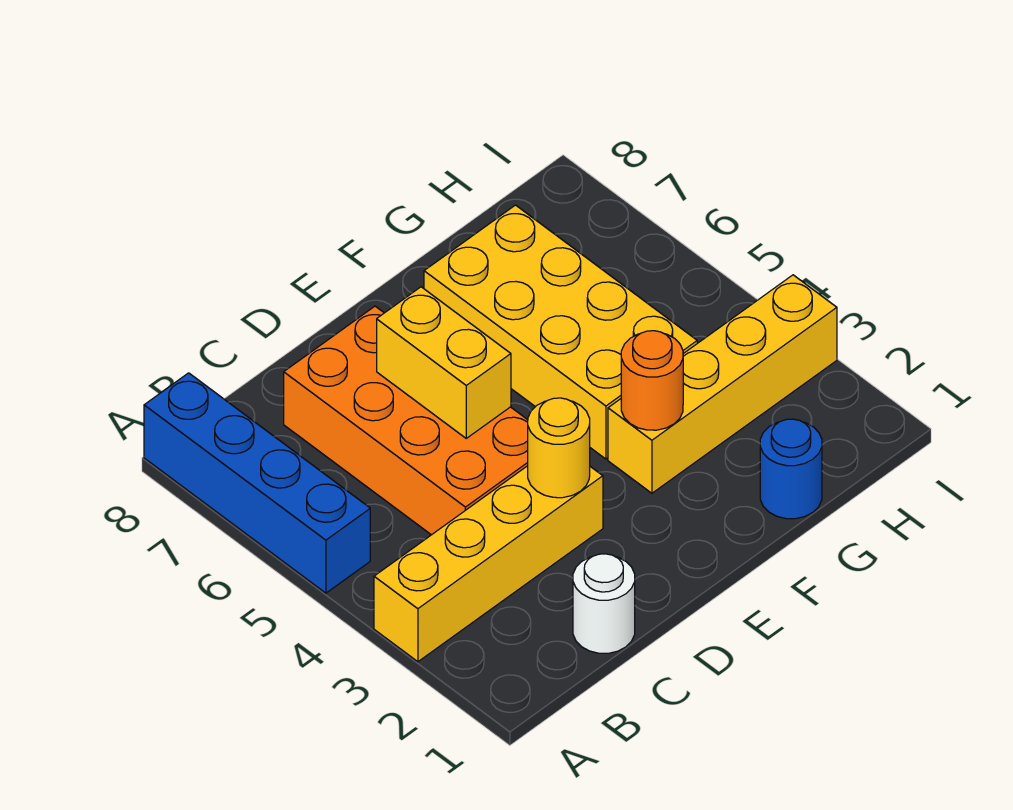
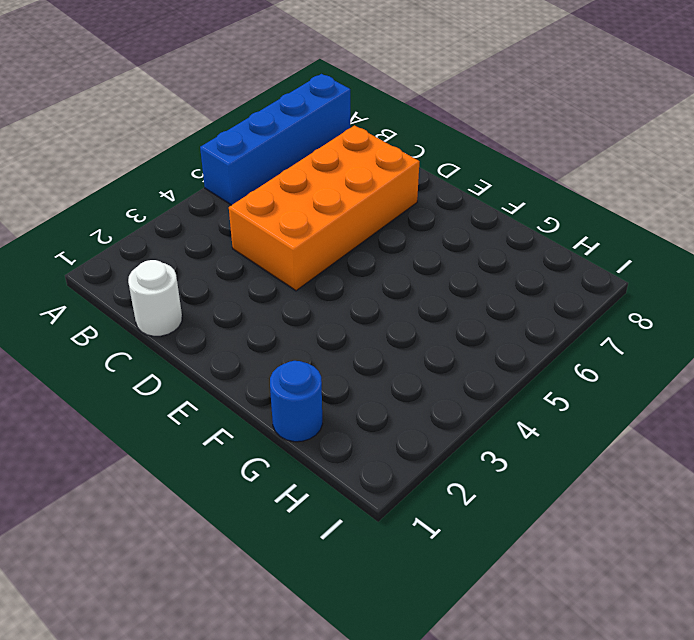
none -> yellow 1x4 brick [374,466,603,662]
none -> yellow 1x4 brick [608,275,837,493]

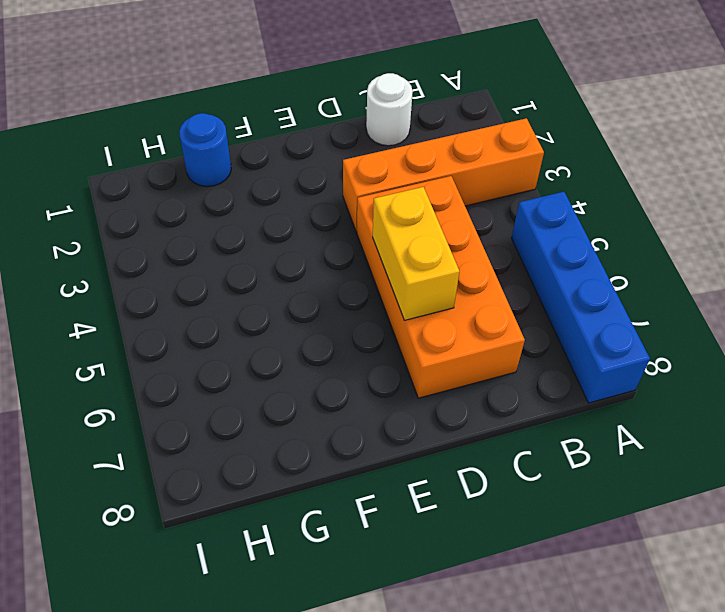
orange 1x4 brick [343,118,544,232] -> yellow 1x4 brick [374,466,603,662]
none -> yellow 1x4 brick [608,275,837,493]
none -> yellow 2x4 brick [424,205,697,459]

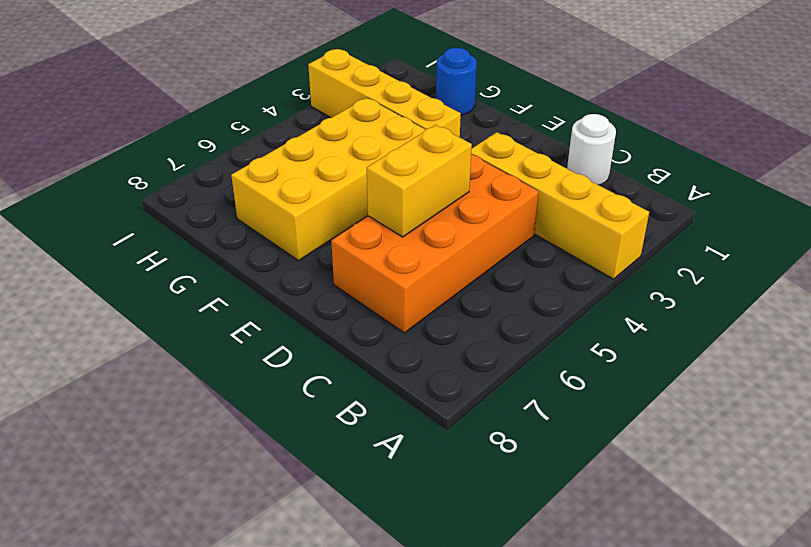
none -> blue 1x4 brick [144,373,370,593]
none -> yellow 1x1 round brick [528,398,590,498]

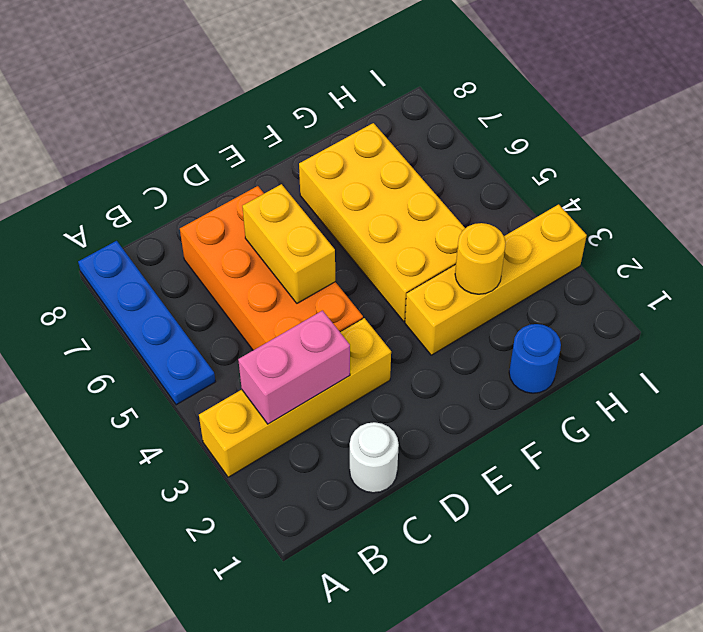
blue 1x4 plate [78,241,216,405] -> blue 1x4 brick [144,373,370,593]
pink 1x2 brick [238,311,350,424] -> none
yellow 1x1 round brick [455,223,506,294] -> yellow 1x1 round brick moved to [528,398,590,498]
none -> orange 1x1 round brick [621,331,683,430]

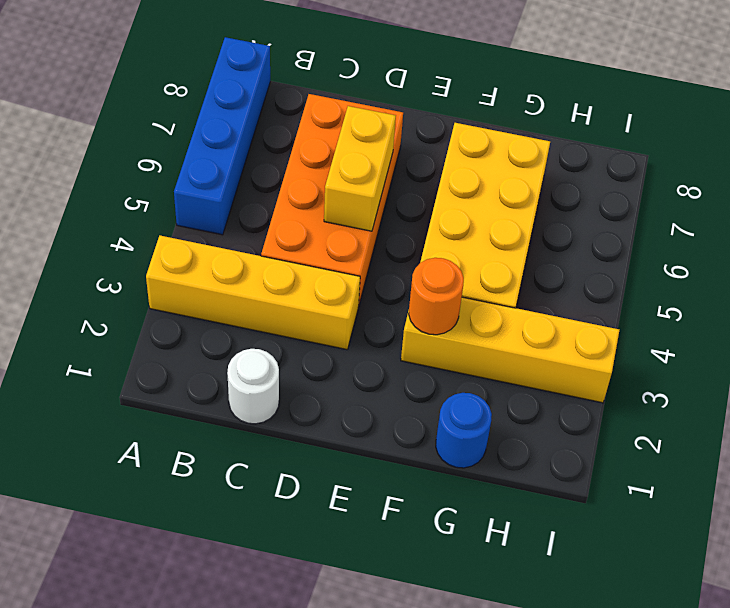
none -> yellow 1x1 round brick [528,398,590,498]

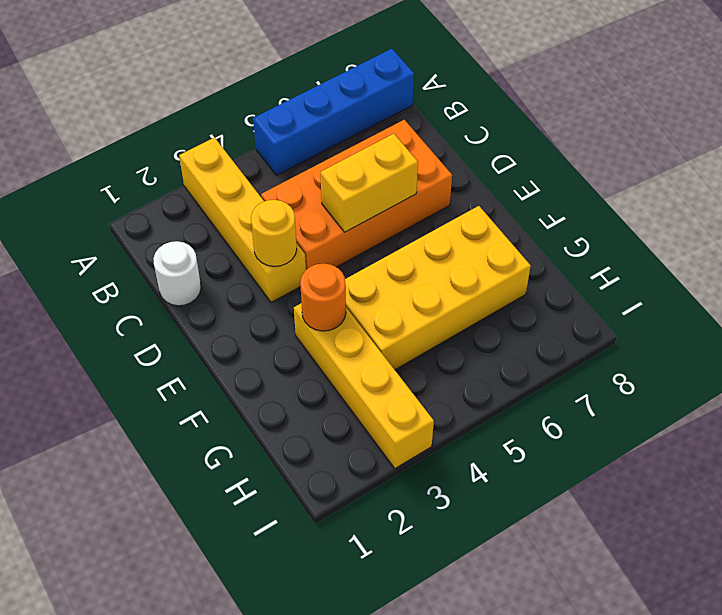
none -> blue 1x1 round brick [760,419,822,519]

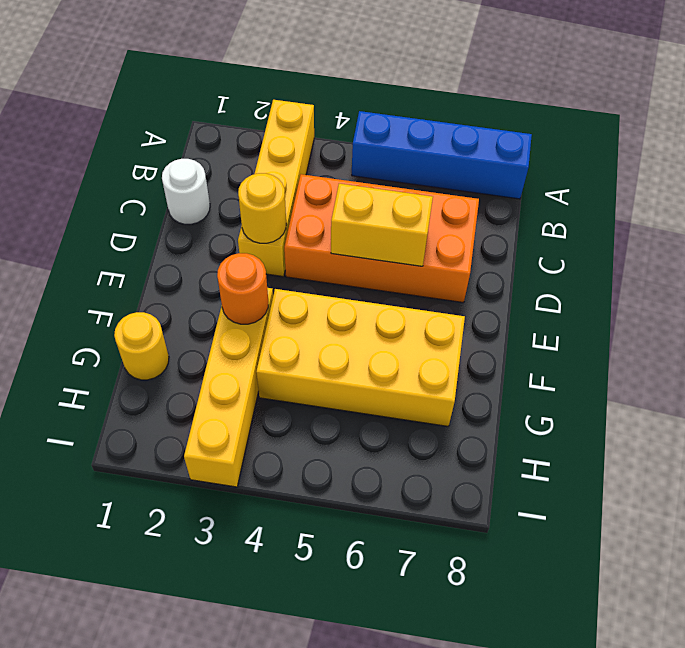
yellow 1x1 round brick [114,312,169,380] -> blue 1x1 round brick [760,419,822,519]

